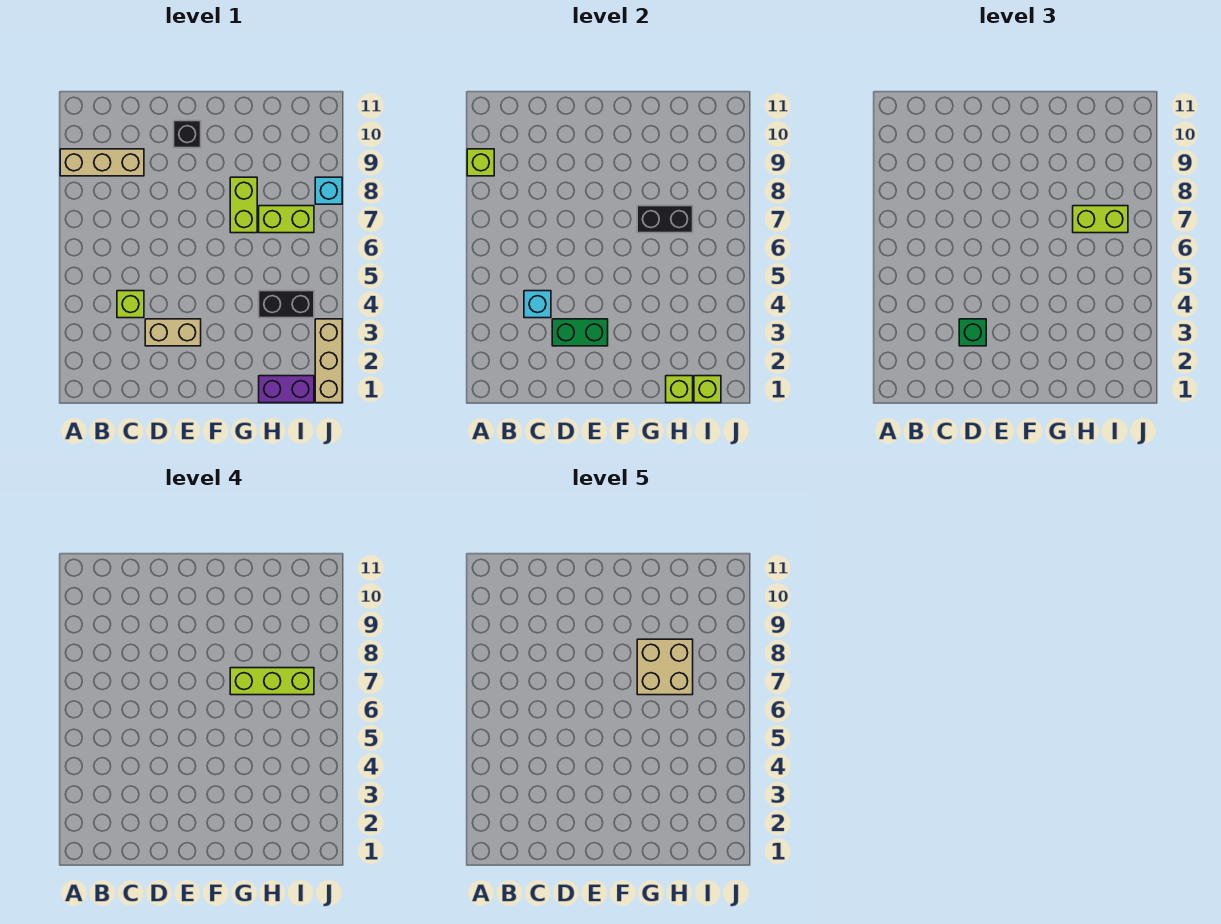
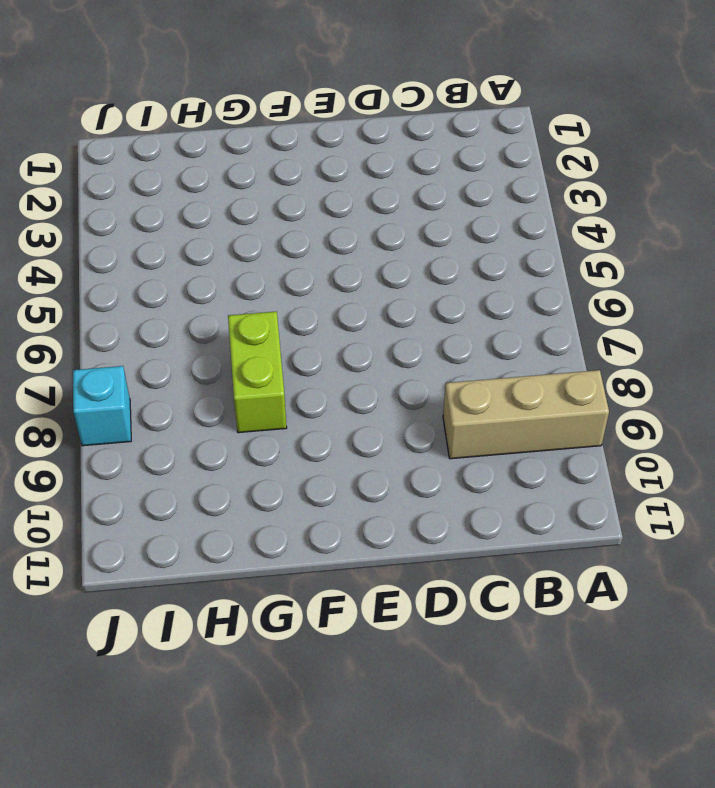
none -> lime 1x1 brick [117,291,144,318]
none -> tan 1x2 brick [145,319,201,346]
none -> black 1x1 brick [174,121,201,148]

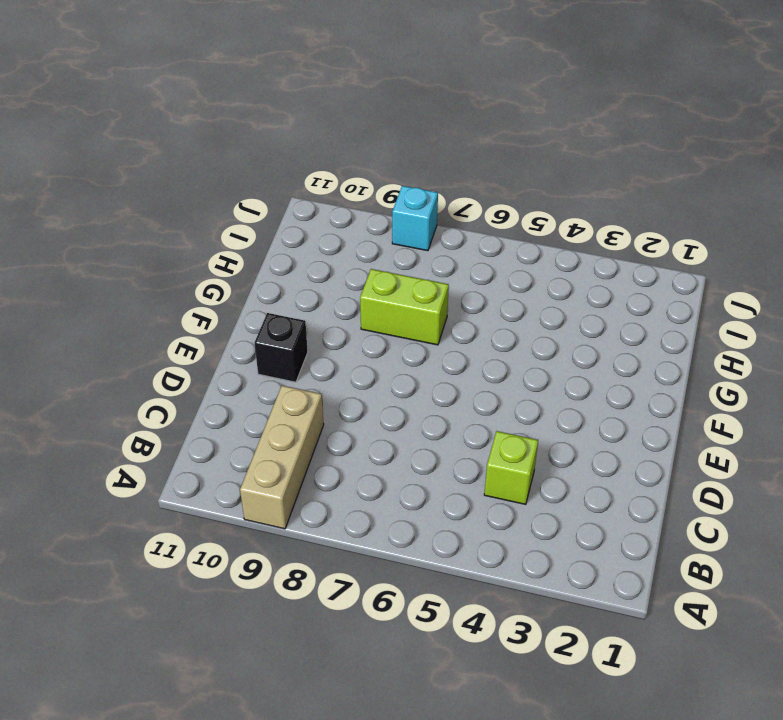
none -> tan 1x2 brick [145,319,201,346]
none -> purple 1x2 brick [259,376,314,403]
none -> black 1x2 brick [259,291,314,318]

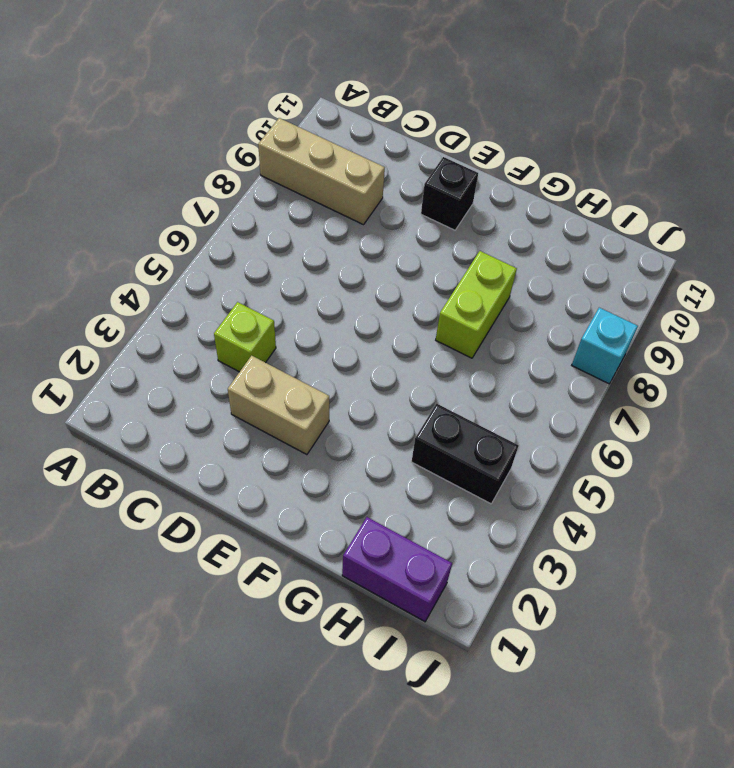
none -> lime 1x2 brick [259,206,314,233]
none -> tan 1x3 brick [315,319,342,403]
none -> lime 1x1 brick [467,149,494,176]

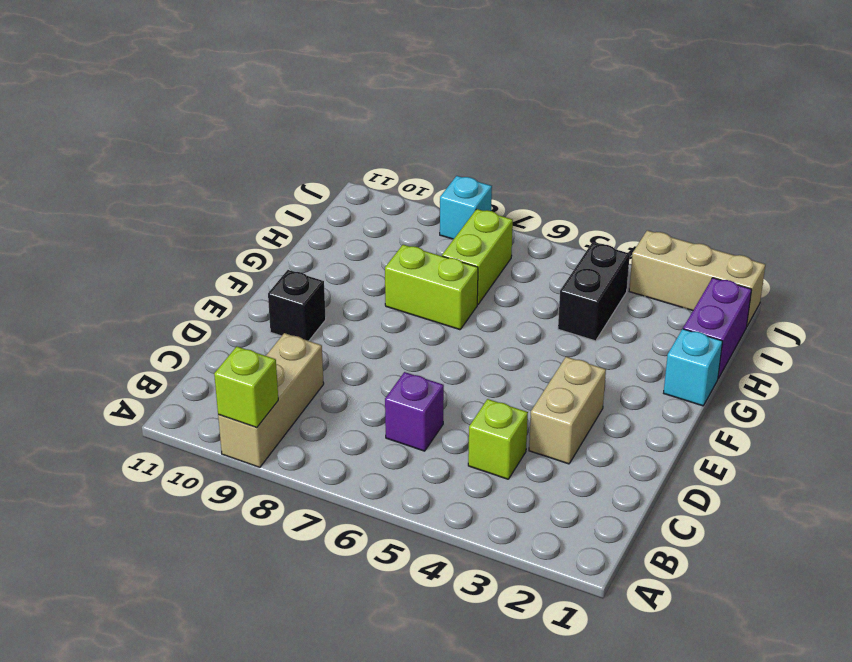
purple 1x1 brick [385,372,444,451] -> none
cyan 1x1 brick [664,329,723,406] -> cyan 1x1 brick moved to [524,291,551,318]
none -> green 1x2 brick [552,319,608,346]
none -> black 1x2 brick [637,206,693,233]
none -> lime 1x1 brick [666,376,693,403]

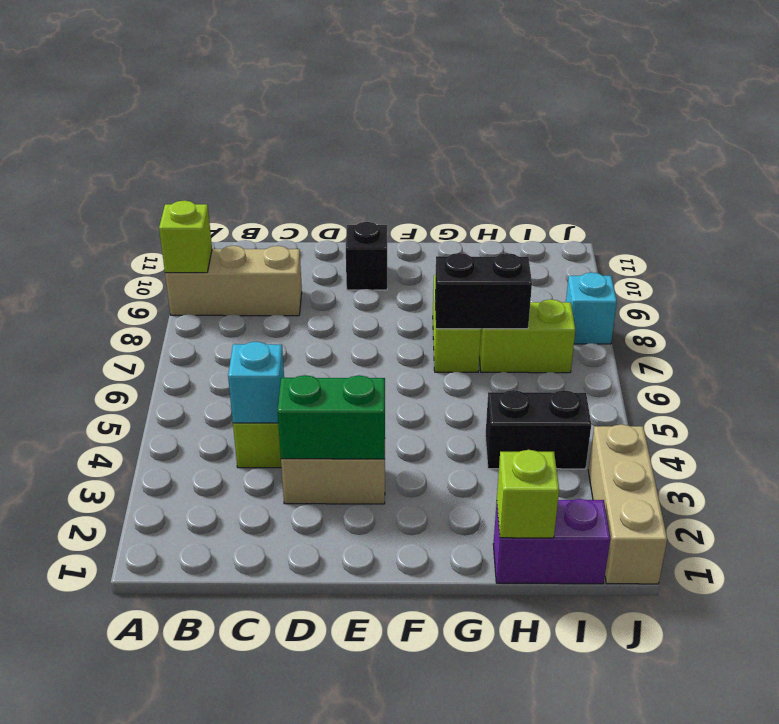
none -> lime 1x1 brick [694,376,721,403]
none -> green 1x1 brick [959,319,986,346]
none -> lime 1x2 brick [1073,206,1128,233]

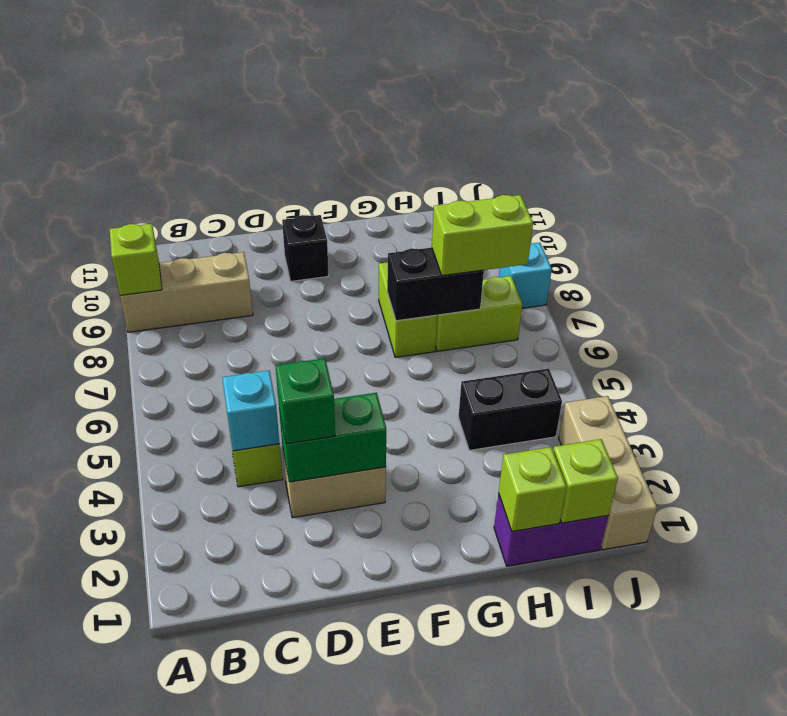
none -> lime 1x3 brick [230,668,314,695]
none -> tan 2x2 brick [637,639,693,695]

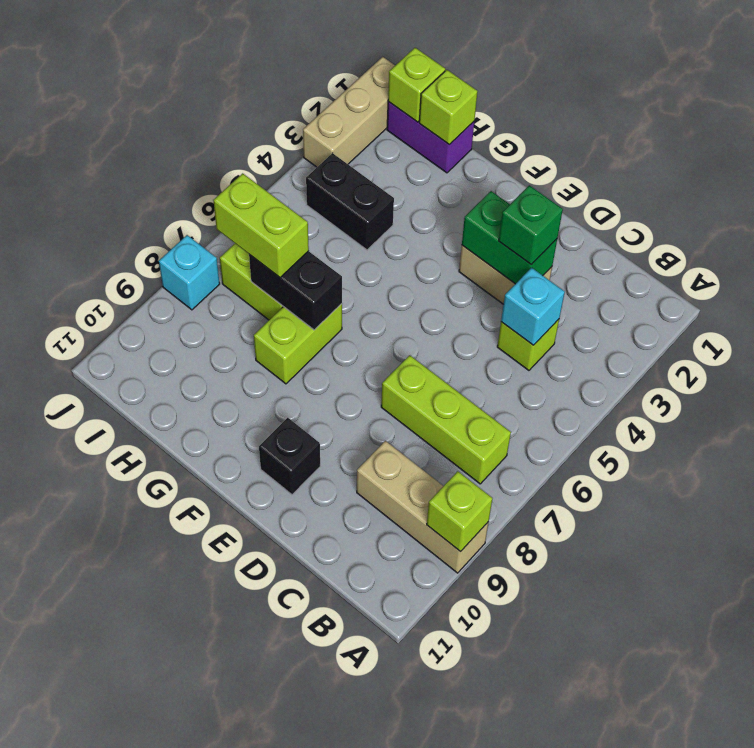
lime 1x3 brick [381,355,511,484] -> lime 1x3 brick moved to [230,668,314,695]
none -> tan 2x2 brick [637,639,693,695]

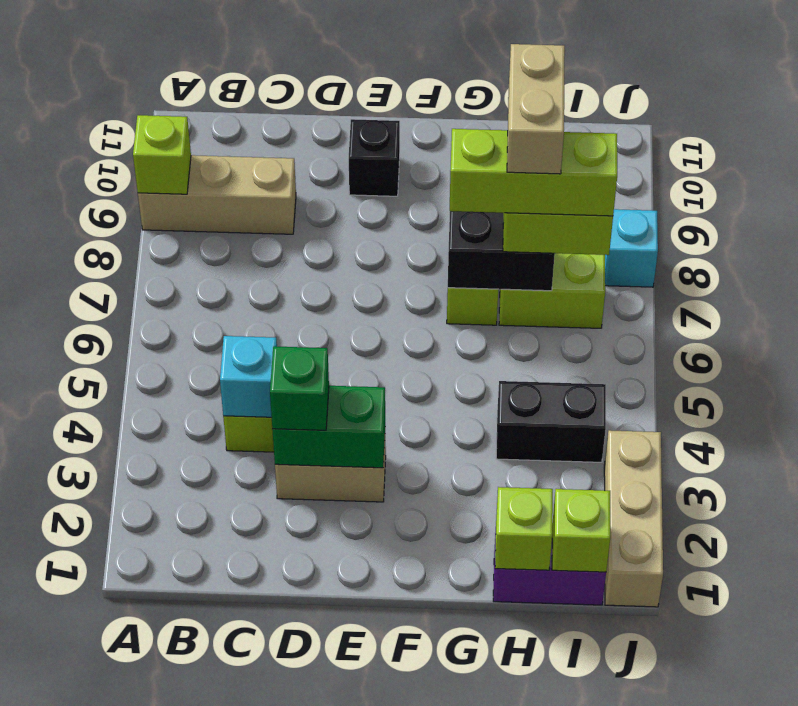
tan 1x2 brick [507,44,565,174] -> tan 2x2 brick [637,639,693,695]

